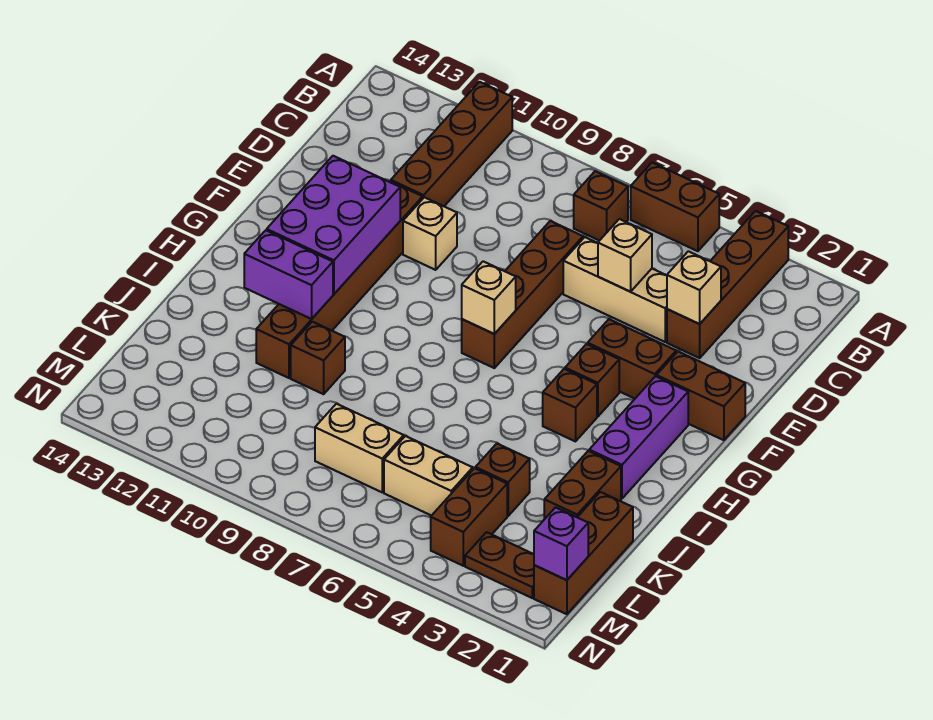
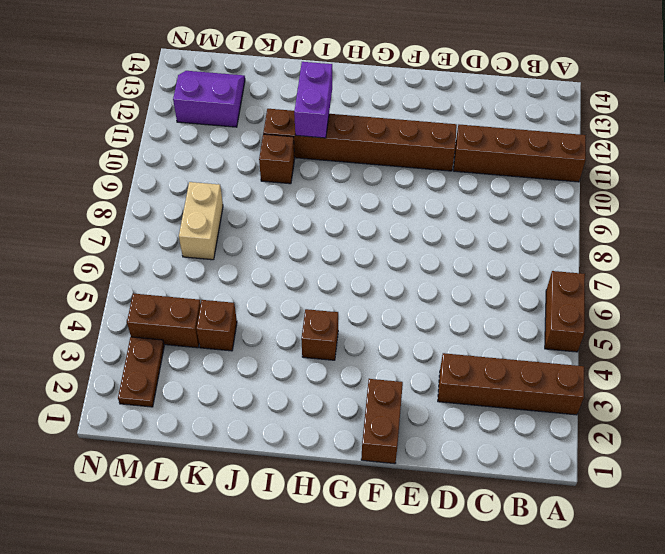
purple 2x2 slope [173,71,245,127] -> none
none -> brown 1x1 brick [574,171,628,241]
none -> tan 1x3 brick [563,237,667,342]
none -> brown 1x4 brick [462,221,583,368]

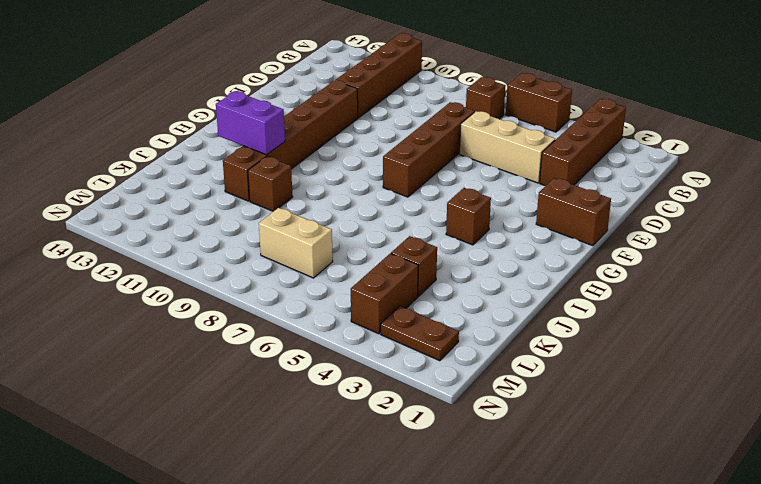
none -> tan 1x1 brick [403,197,457,270]
none -> brown 1x2 brick [588,319,676,399]
none -> purple 1x3 brick [589,376,688,499]

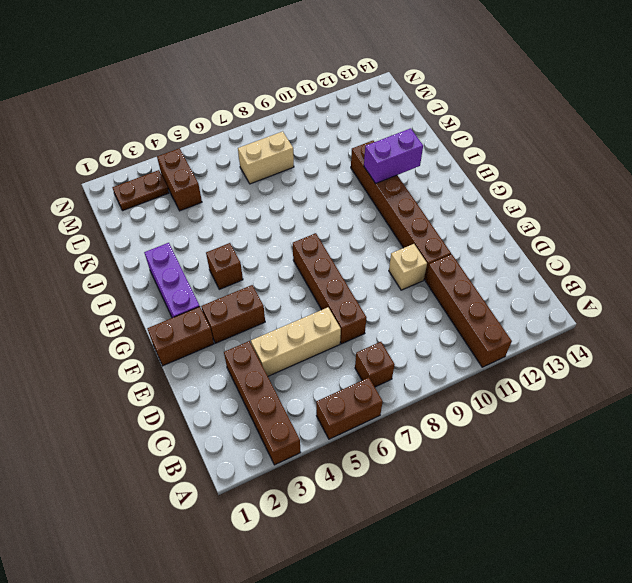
none -> brown 1x1 brick [565,344,619,417]
none -> brown 1x2 brick [544,451,621,519]
none -> brown 1x1 brick [291,322,345,394]

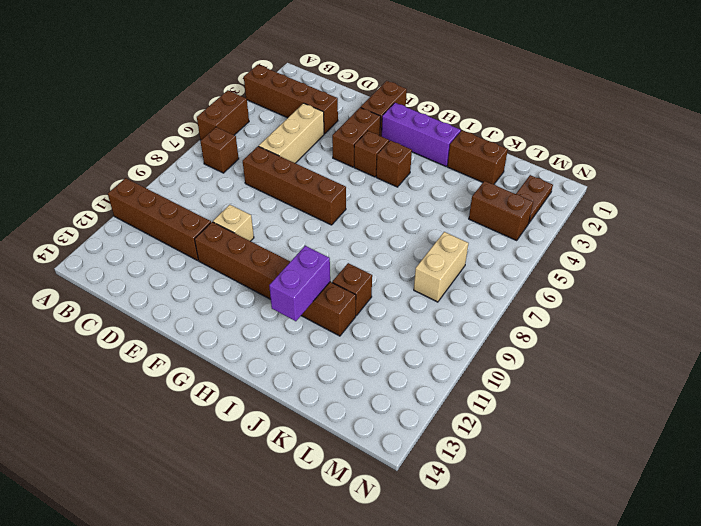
none -> brown 1x3 brick [534,492,633,614]
none -> brown 1x1 brick [475,444,530,516]
none -> tan 1x2 brick [384,436,473,516]

